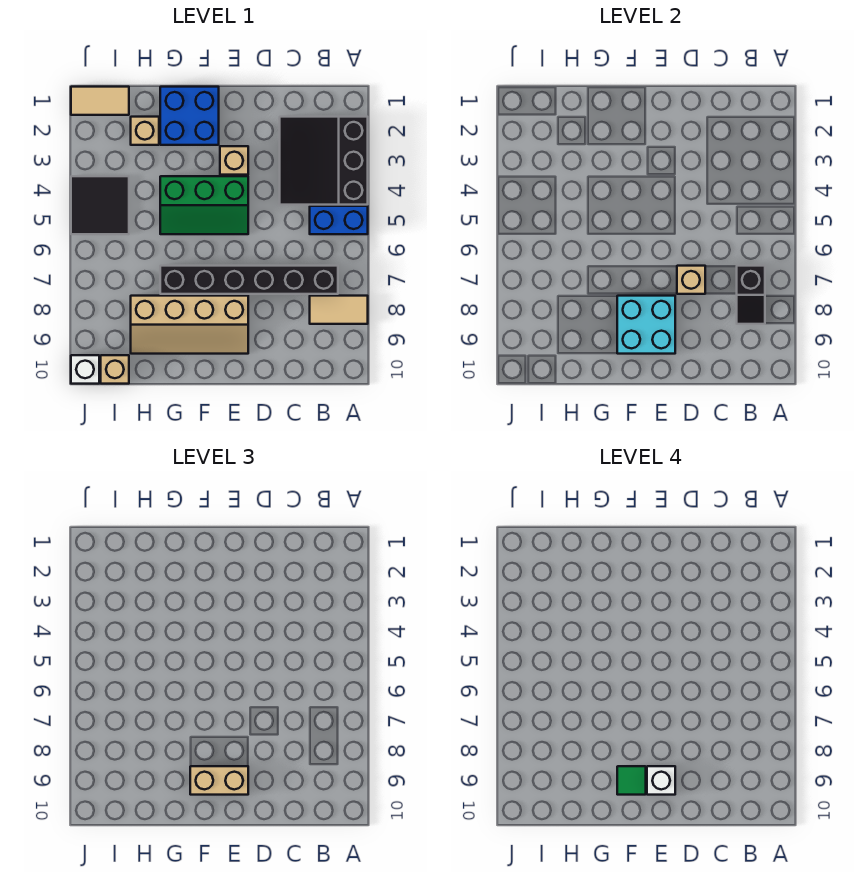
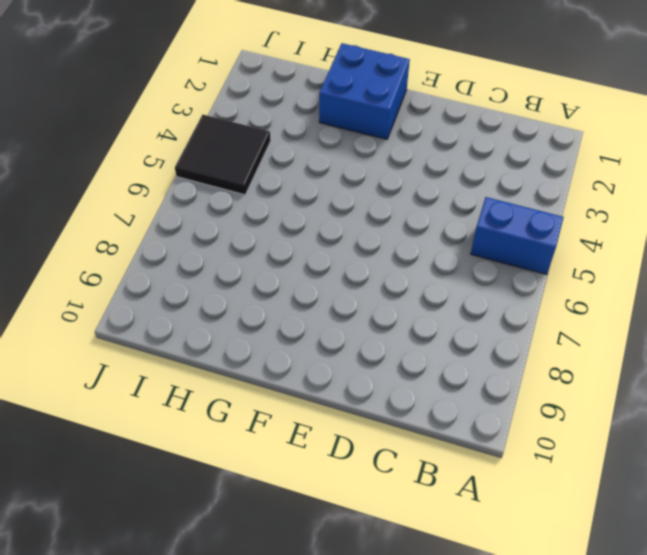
none -> black 3x3 slope [280,117,368,205]
none -> tan 1x2 tile [310,296,368,324]
none -> black 1x6 brick [160,266,338,294]

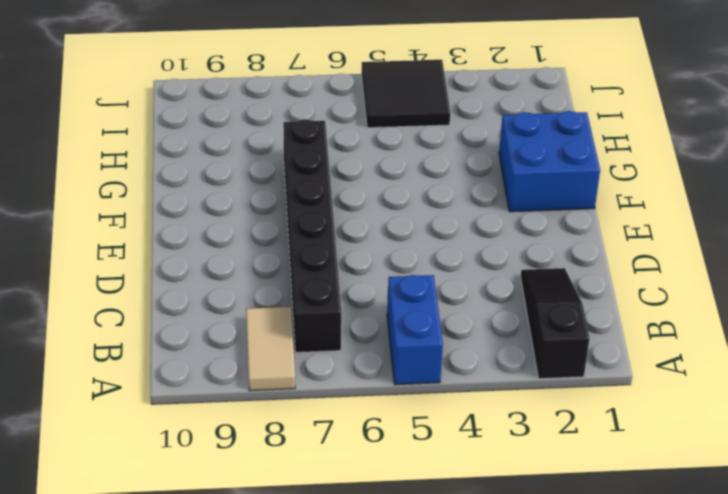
black 1x3 slope [521,268,590,379] -> black 3x3 slope [280,117,368,205]
none -> tan 1x1 brick [220,146,248,175]
none -> green 2x3 slope [160,176,248,234]
none -> tan 2x4 slope [131,296,248,354]

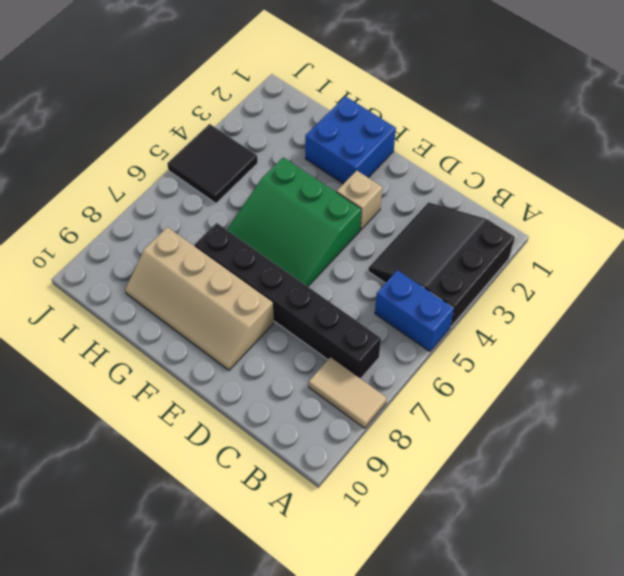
green 3x3 slope [227,157,361,286] -> green 2x3 slope [160,176,248,234]
none -> tan 1x1 brick [131,117,159,145]
none -> tan 1x2 tile [71,87,129,115]
none -> tan 1x1 brick [101,355,129,384]

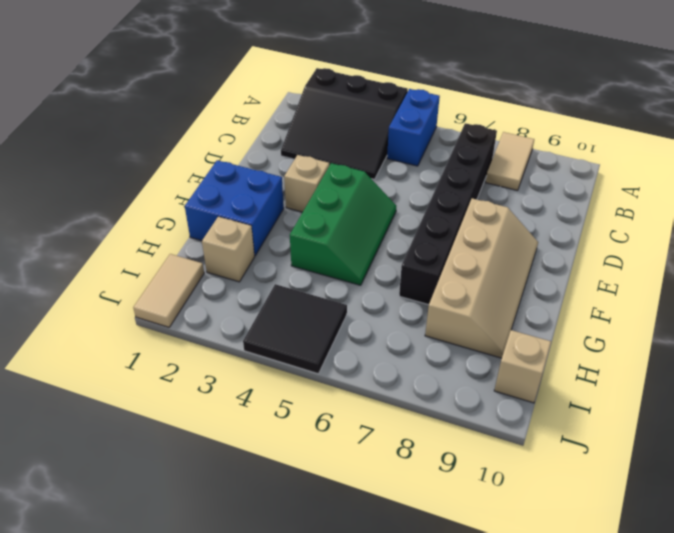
none -> white 1x1 brick [71,355,99,384]
none -> black 1x2 slope [737,266,765,324]
none -> tan 1x1 brick [677,266,705,294]

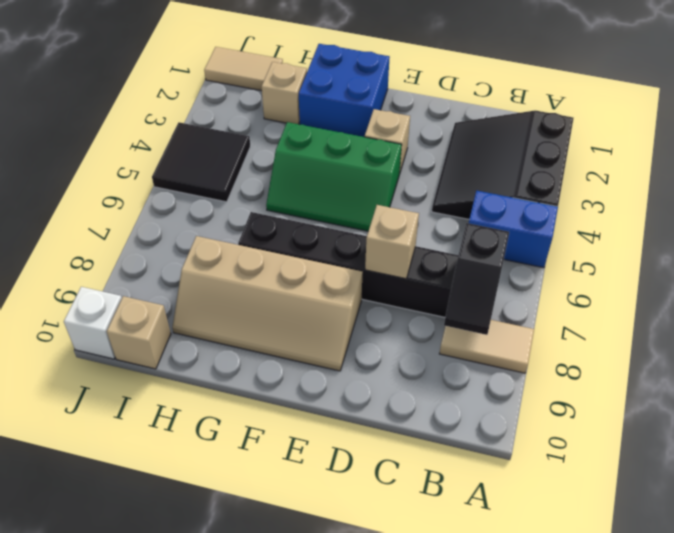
none -> cyan 2x2 brick [617,296,675,354]
none -> tan 1x2 brick [190,766,248,795]
none -> white 1x1 brick [647,766,675,795]

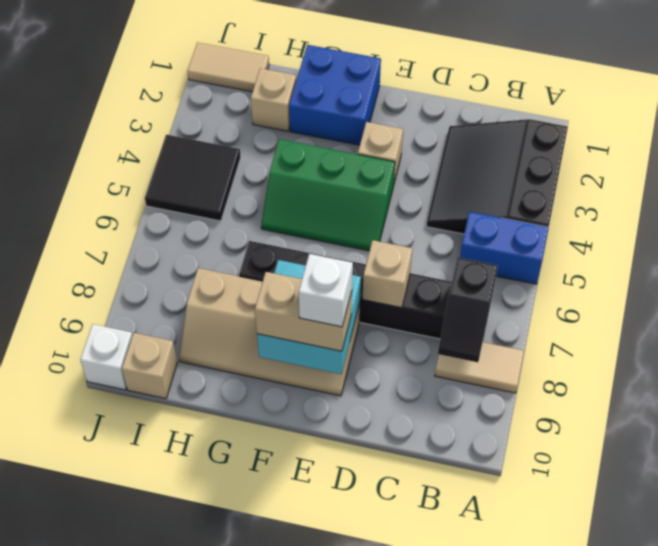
none -> green 1x1 tile [617,766,646,795]

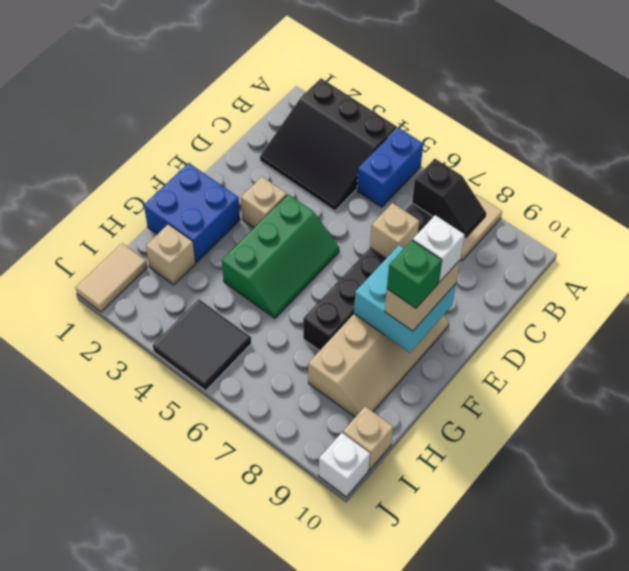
green 1x1 brick [387,240,442,308] -> green 1x1 tile [617,766,646,795]

